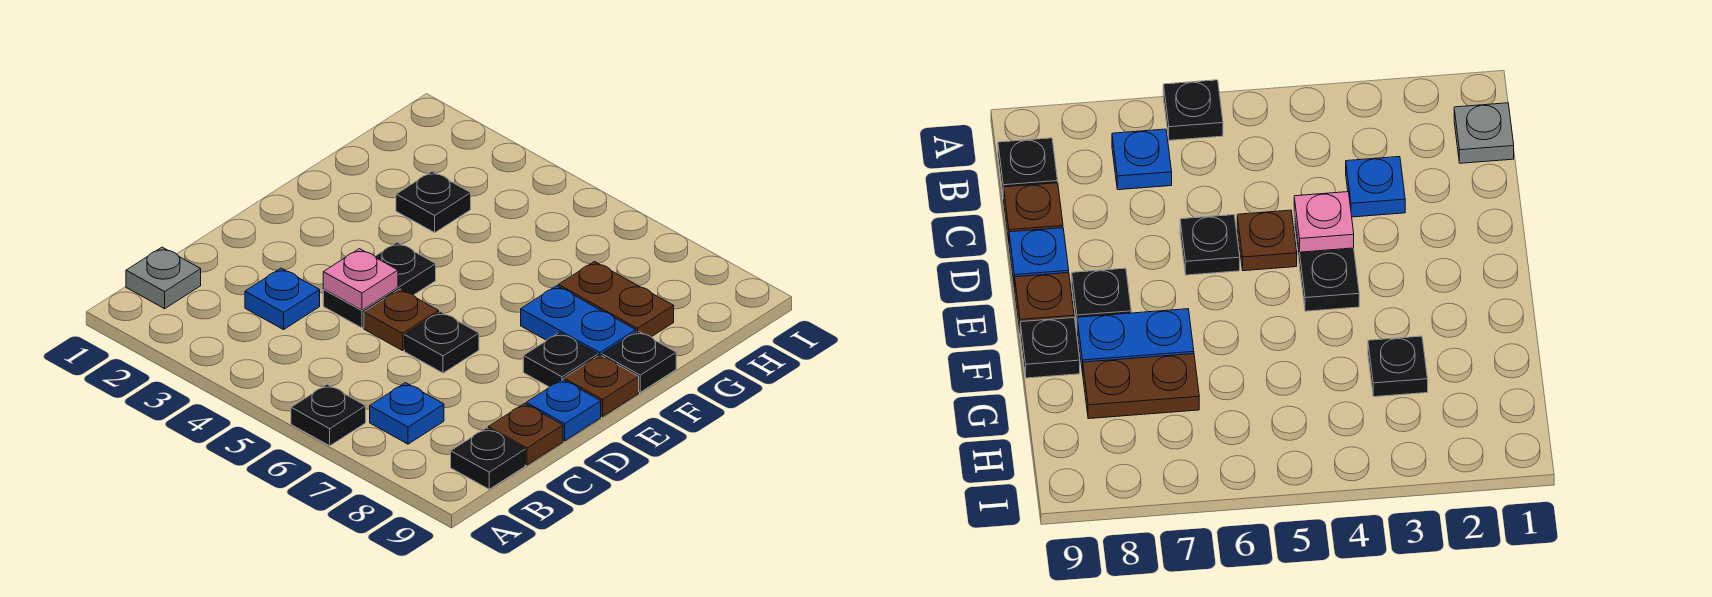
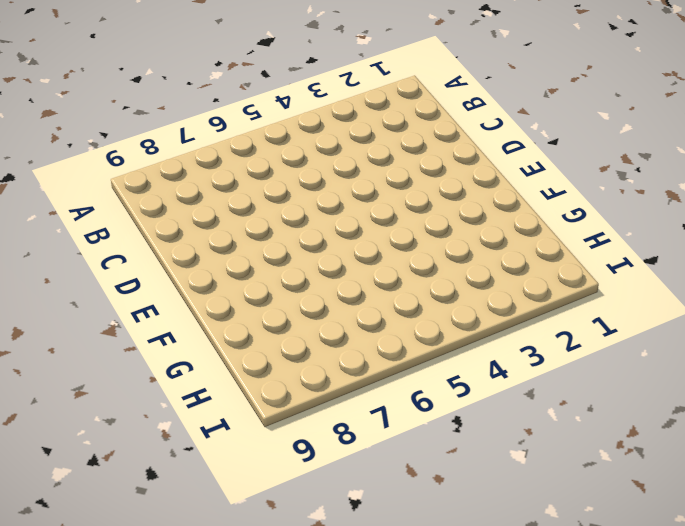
none -> black 1x1 plate [291,384,366,446]
none -> grey 1x1 plate [126,247,201,309]
none -> blue 1x1 plate [370,383,444,444]

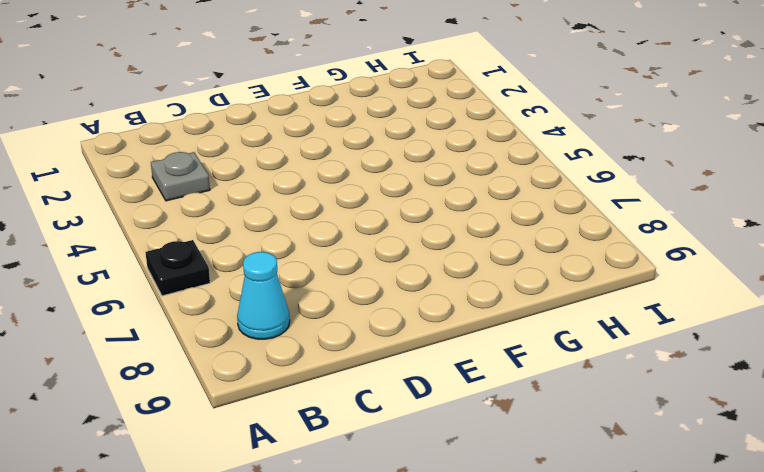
grey 1x1 plate [151,152,210,201] -> grey 1x1 plate moved to [126,247,201,309]
cyan 1x1 cone [237,252,290,339] -> none
none -> blue 1x1 plate [370,383,444,444]
none -> black 1x1 plate [451,428,525,489]
none -> blue 1x1 plate [245,268,320,330]

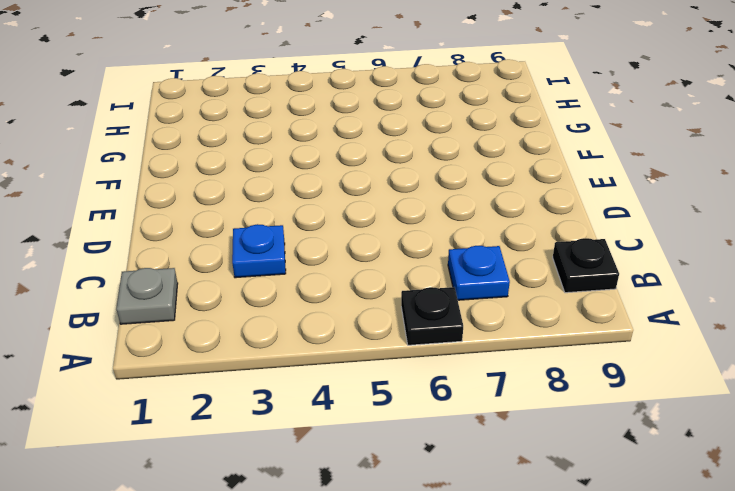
none -> brown 1x1 plate [488,404,563,465]
none -> black 1x2 plate [323,242,436,328]
none -> brown 1x1 plate [364,289,439,351]

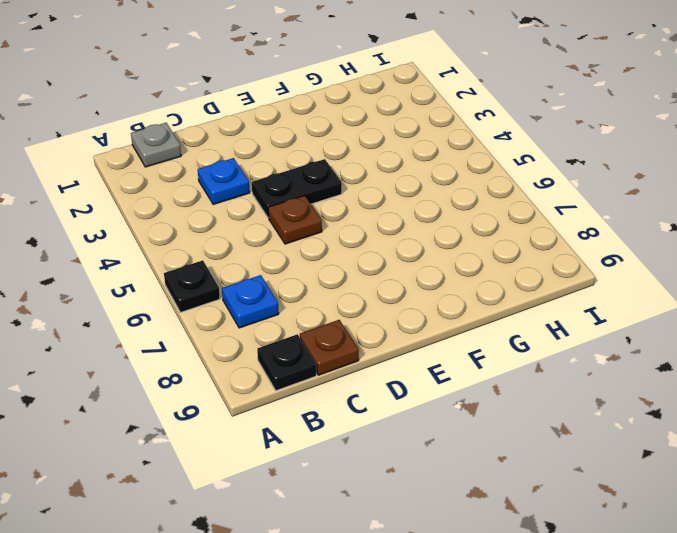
none -> black 1x1 plate [405,312,479,373]
none -> blue 1x1 plate [526,379,601,441]
none -> black 1x1 plate [523,333,598,387]

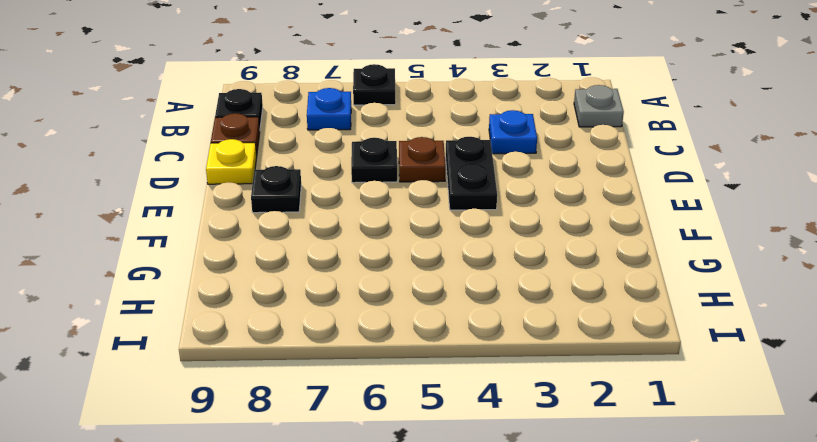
yellow 1x1 plate [206,139,257,184] -> blue 1x1 plate [526,379,601,441]
none -> brown 1x1 plate [564,355,639,417]
none -> blue 1x2 plate [521,286,636,356]
none -> black 1x1 plate [602,331,676,392]

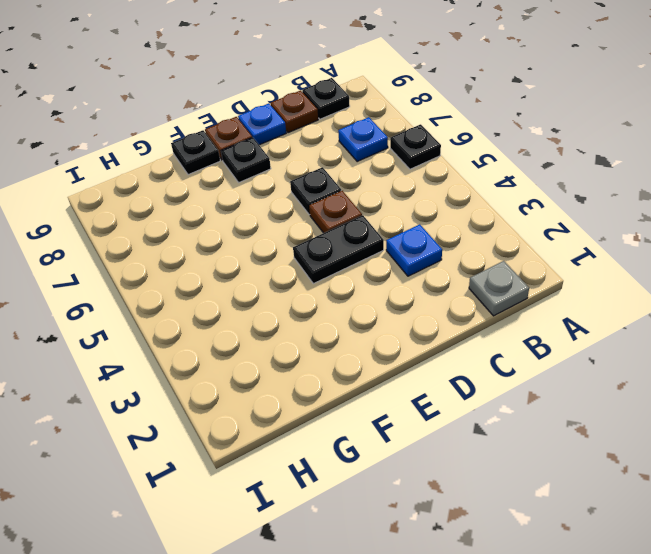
none -> blue 1x2 plate [521,286,636,356]
none -> black 1x1 plate [396,171,471,233]
none -> brown 1x2 plate [558,261,674,337]

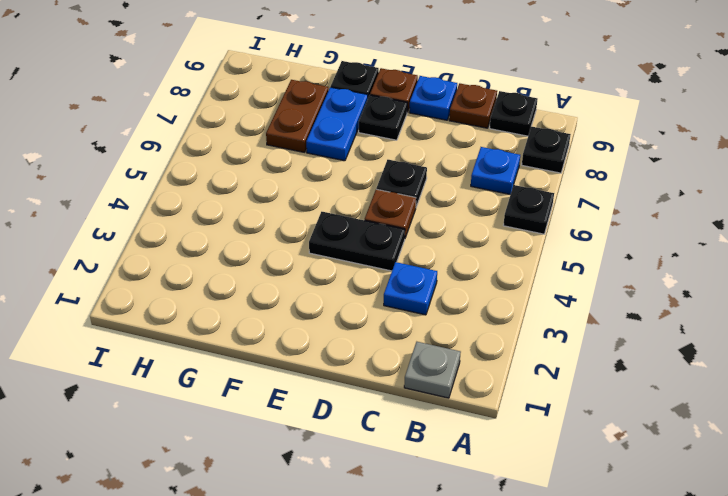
black 1x1 plate [522,126,571,173] -> black 1x1 plate moved to [396,171,471,233]
none -> pink 1x1 plate [323,249,398,310]

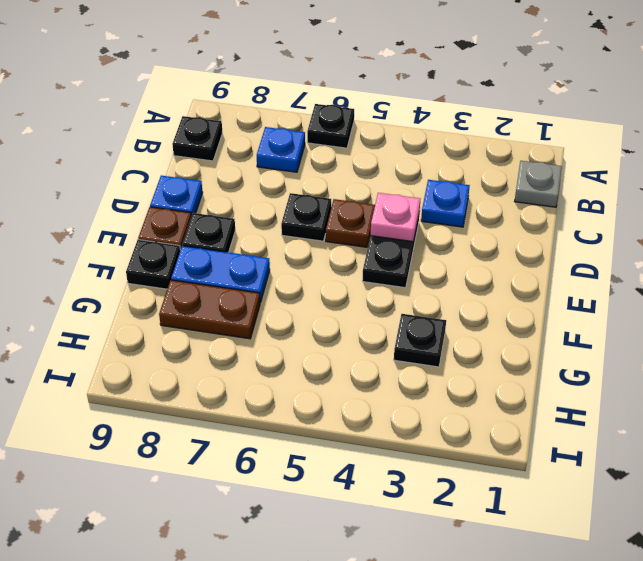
none -> brown 1x1 plate [488,404,563,465]

